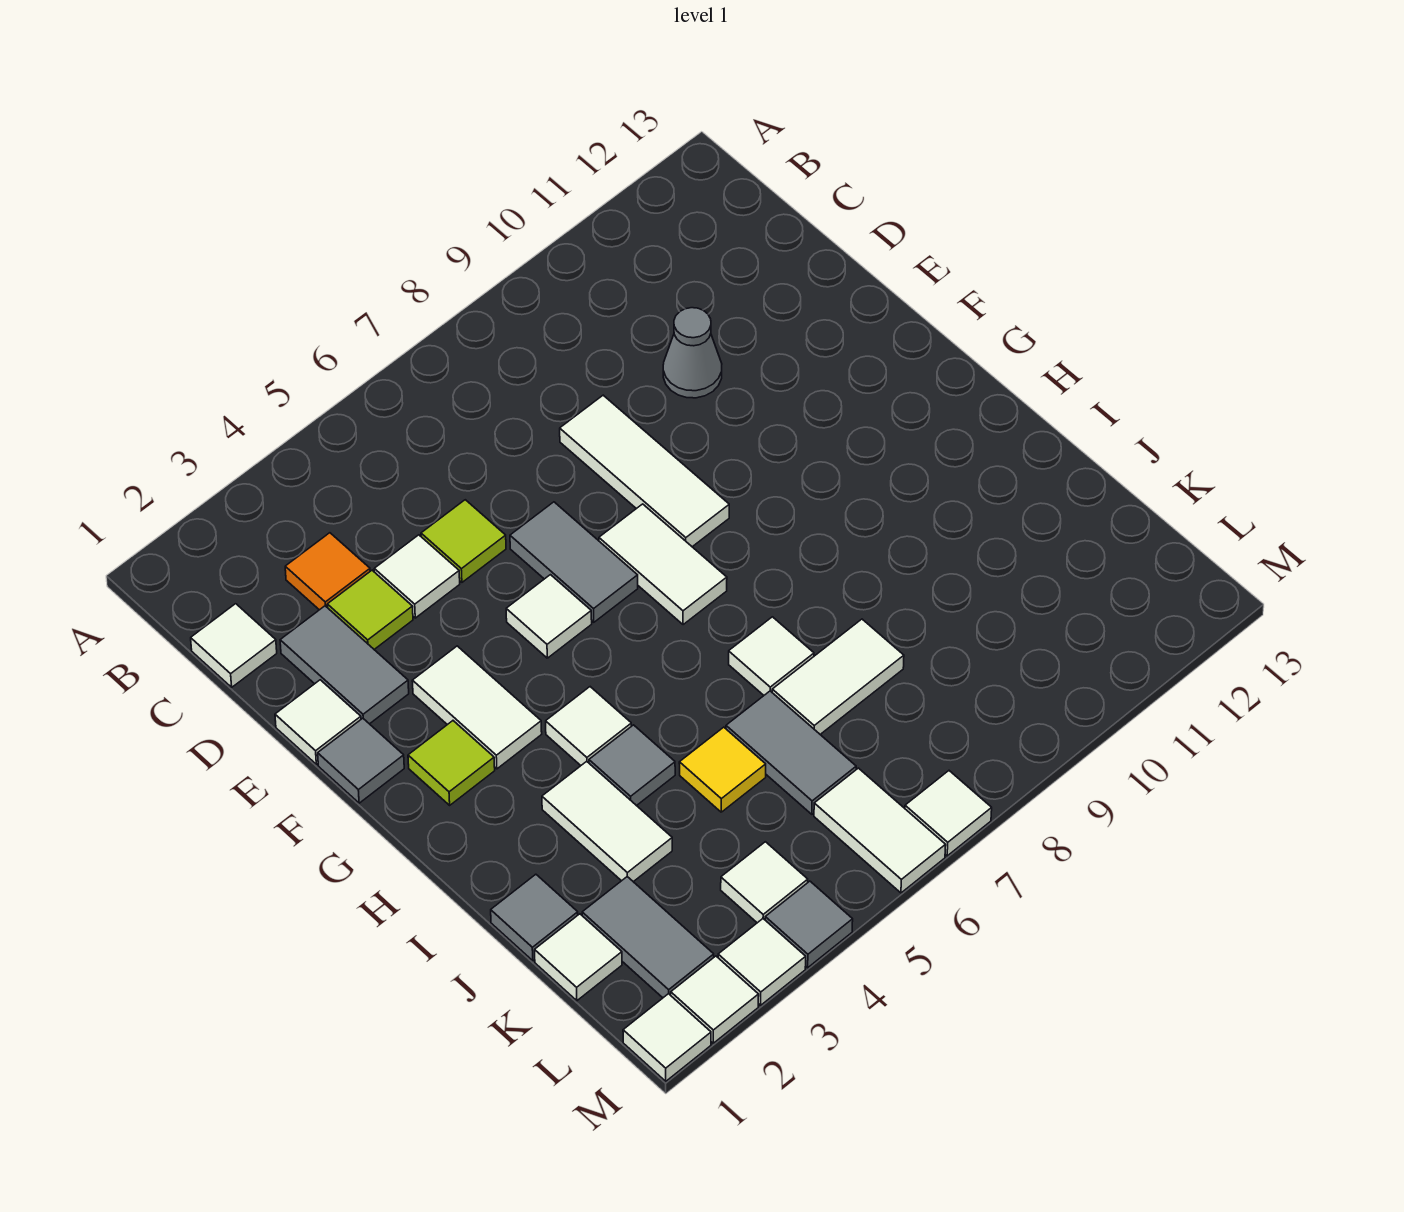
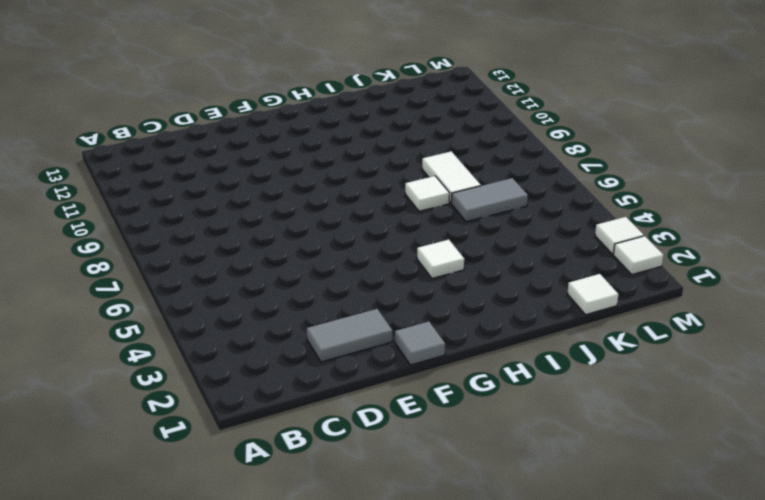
none -> white 1x1 tile [191,604,277,687]
none -> orange 1x1 tile [285,533,370,610]
none -> lime 1x1 tile [327,570,413,649]
none -> white 1x1 tile [374,535,460,618]

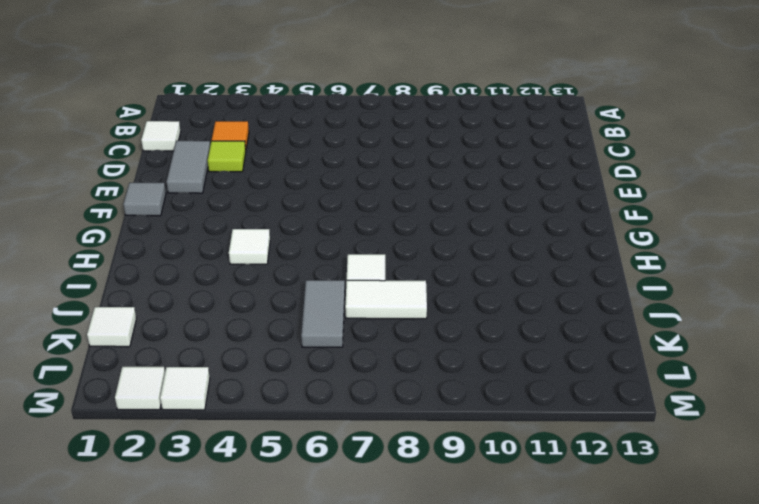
none -> white 1x1 tile [374,535,460,618]
none -> lime 1x1 tile [421,500,506,582]
none -> white 1x3 tile [560,395,729,547]
none -> grey 1x1 cone [663,308,722,398]

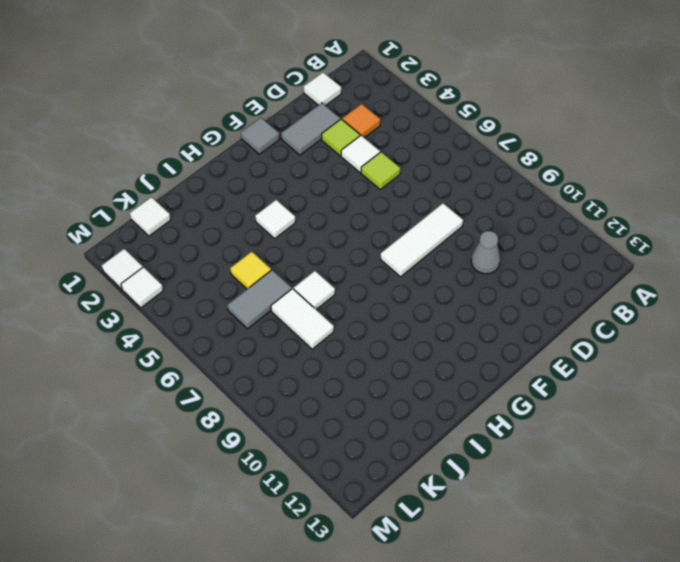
none -> white 1x1 tile [275,680,361,764]
none -> grey 1x2 tile [510,502,638,622]
none -> white 1x2 tile [412,646,542,769]
none -> white 1x1 tile [506,575,592,658]

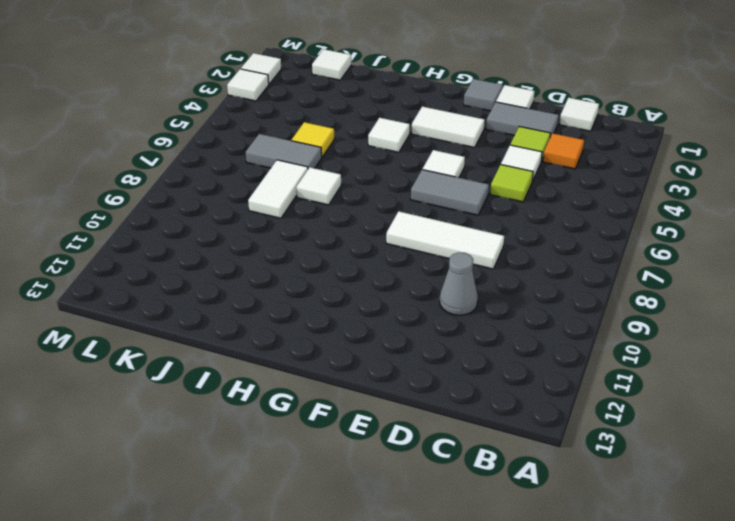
none -> white 1x2 tile [599,504,727,625]
none -> lime 1x1 tile [408,721,495,805]
none -> white 1x2 tile [542,761,672,882]
none -> grey 1x1 tile [589,725,675,806]

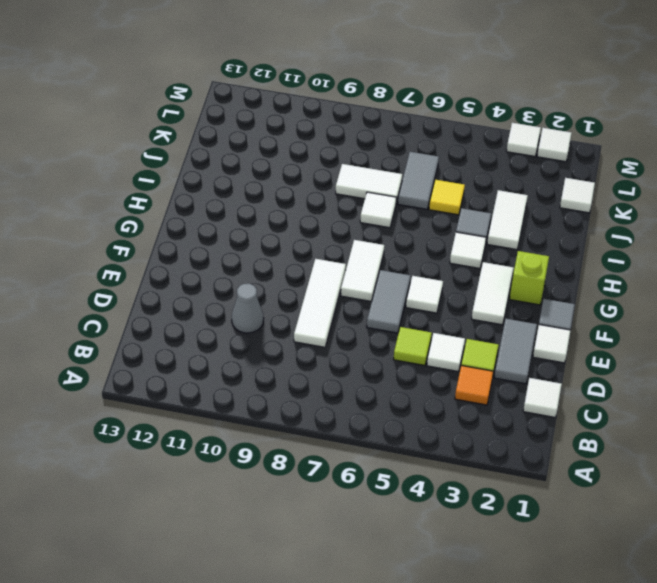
lime 1x1 brick [510,251,549,305] -> lime 1x1 tile [408,721,495,805]
none -> grey 1x1 tile [491,874,578,961]
none -> grey 1x2 tile [582,877,714,998]
none -> white 1x1 tile [721,842,808,923]
none -> white 1x2 tile [814,768,946,893]

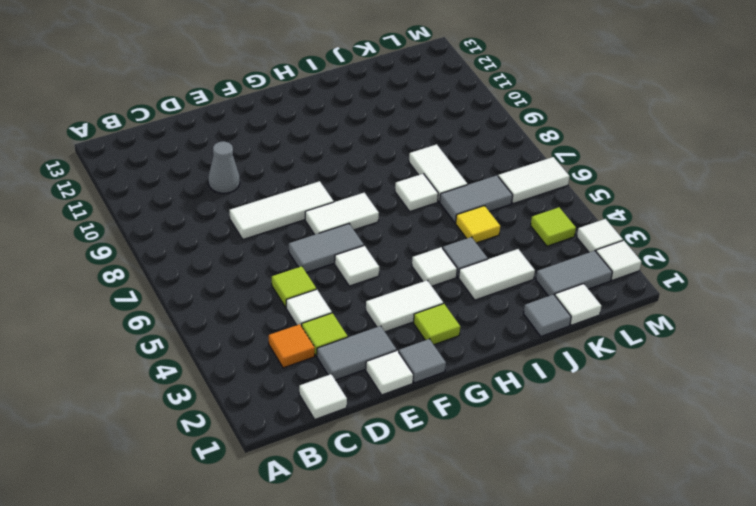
lime 1x1 tile [531,207,576,246] -> white 1x1 tile [721,842,808,923]
none -> white 1x1 tile [623,994,711,1081]
none -> grey 1x1 tile [765,881,853,968]
none -> white 1x1 tile [905,771,992,856]

